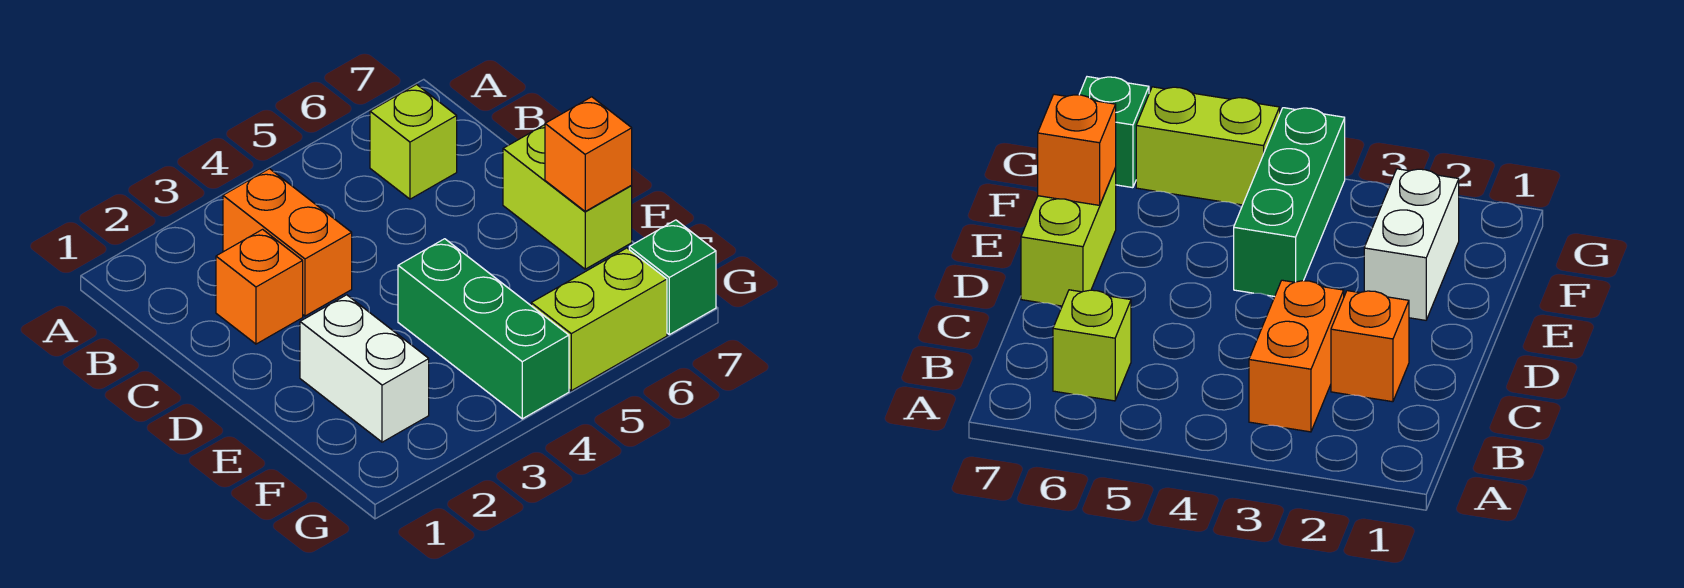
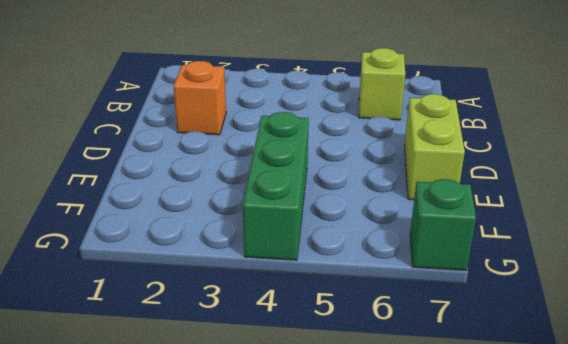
none -> orange 1x2 brick [223,169,352,316]
none -> white 1x2 brick [300,295,429,442]

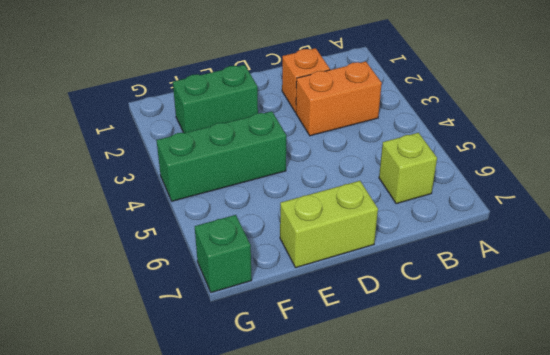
green 1x2 brick [173,65,258,133] -> white 1x2 brick [300,295,429,442]
none -> lime 1x2 brick [531,248,667,391]
none -> orange 1x1 brick [545,97,632,211]

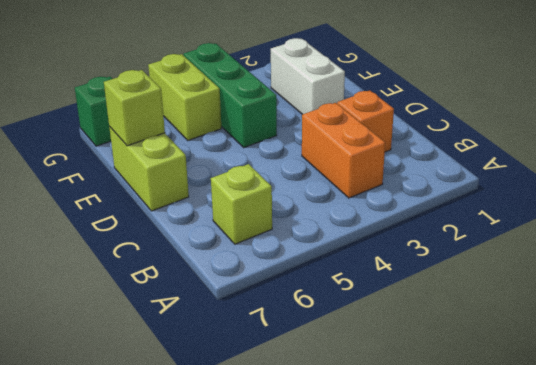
lime 1x1 brick [104,70,165,146] -> orange 1x1 brick [545,97,632,211]
lime 1x2 brick [148,54,221,140] -> lime 1x2 brick turned to [531,248,667,391]

